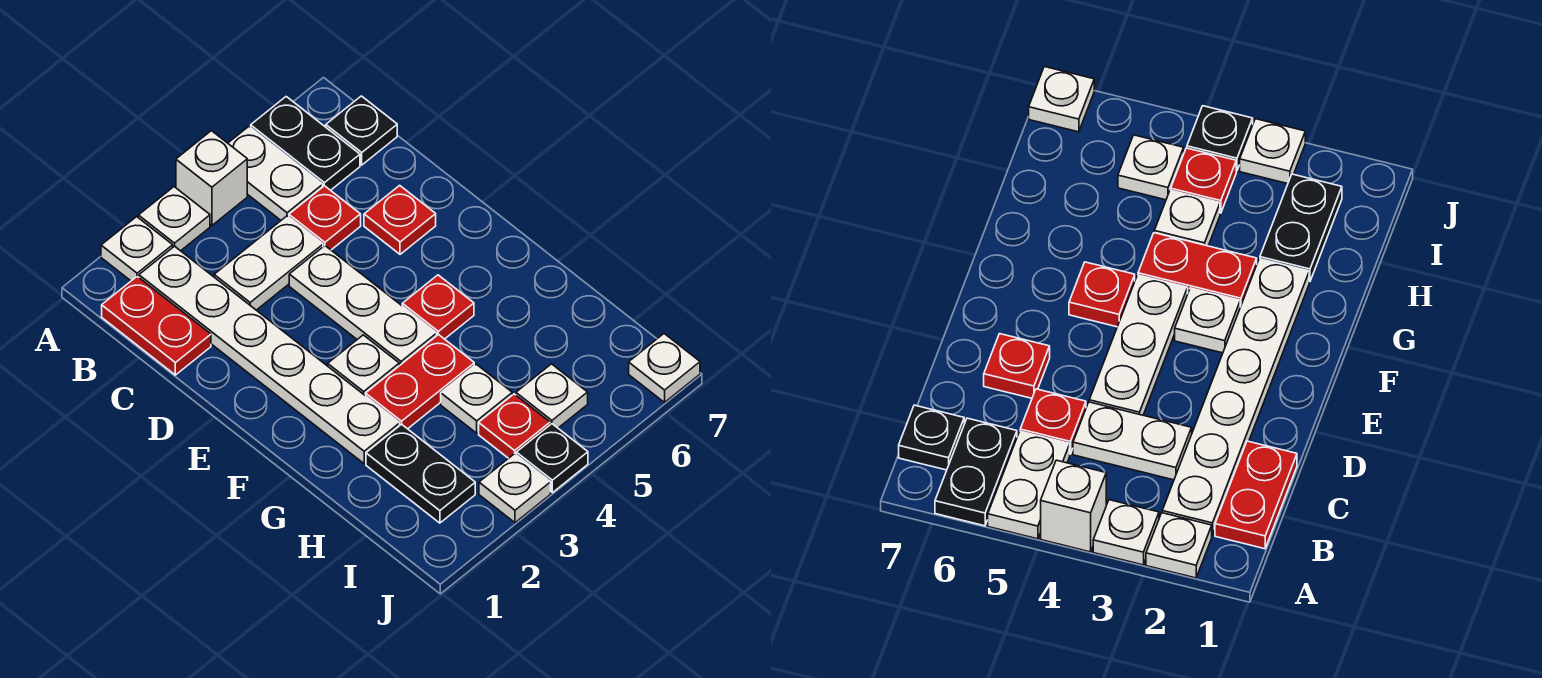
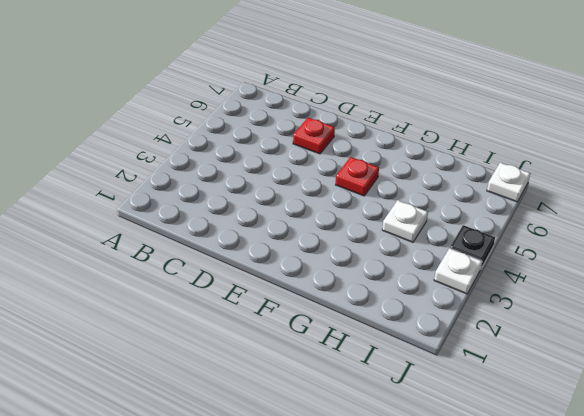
none -> white 1x1 plate [101,217,173,281]
none -> white 1x1 plate [138,187,210,251]
none -> white 1x1 brick [176,131,247,225]

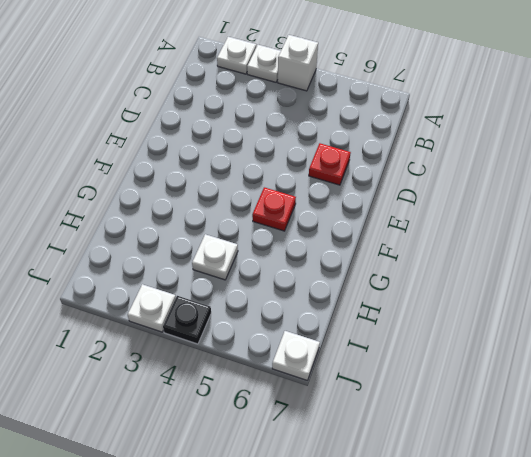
none -> white 1x2 plate [228,127,323,220]
none -> black 1x2 plate [251,97,360,190]
none -> red 1x2 plate [102,276,211,375]

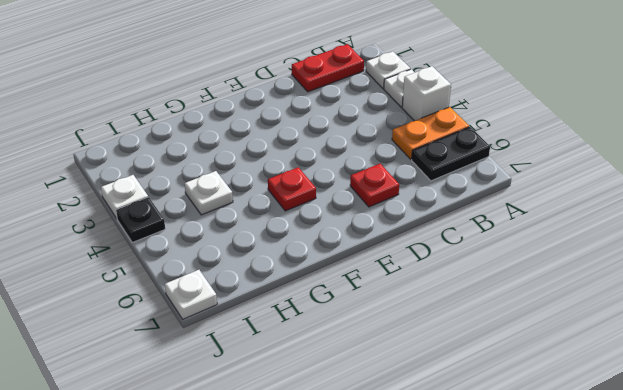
orange 1x2 plate [392,107,469,159] -> white 1x2 plate [228,127,323,220]
none -> white 1x6 plate [139,246,400,464]
none -> black 1x1 plate [326,96,397,165]
none -> white 1x2 plate [214,216,323,310]

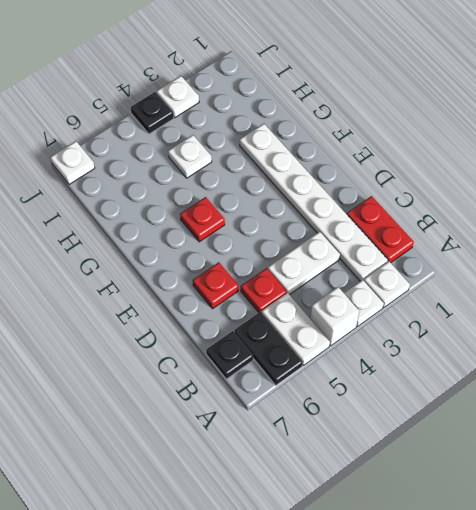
none -> white 1x3 plate [289,246,437,366]
none -> white 1x1 plate [328,335,399,396]
none -> red 1x2 plate [366,334,474,429]

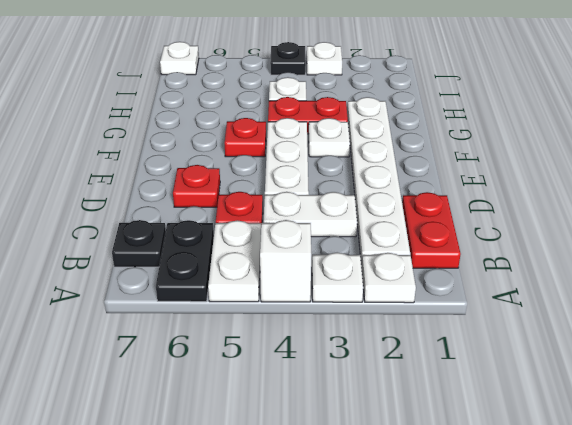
none -> black 1x2 plate [366,424,475,523]
none -> red 1x1 plate [479,394,550,458]
none -> white 1x1 plate [516,364,588,428]

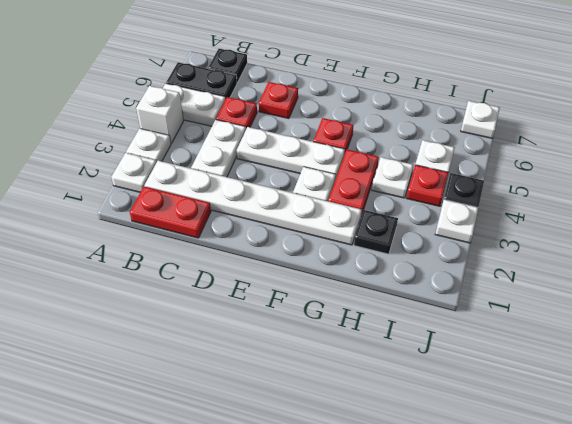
black 1x1 plate [354,210,398,254] -> black 1x2 plate [366,424,475,523]

